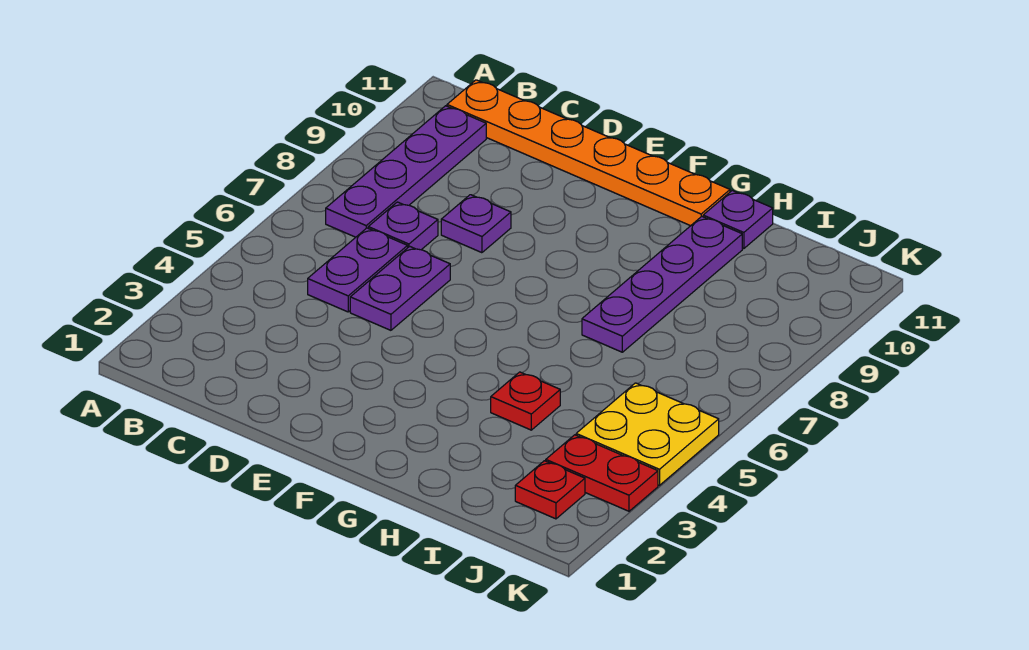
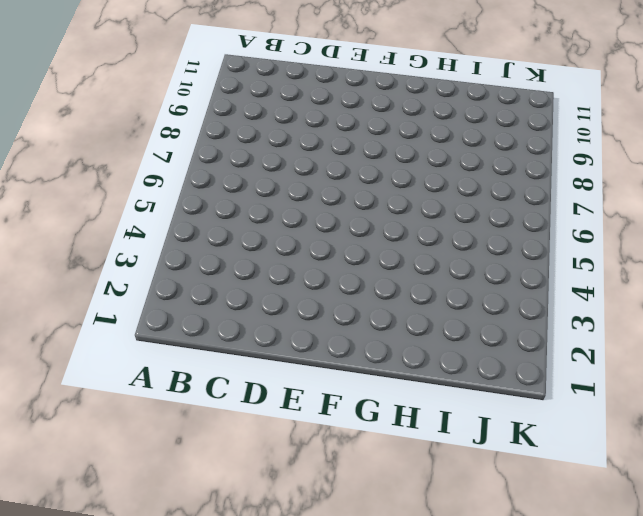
none -> purple 1x4 plate [326,106,486,237]
none -> orange 1x6 plate [447,80,730,226]
none -> purple 1x2 plate [308,228,408,312]

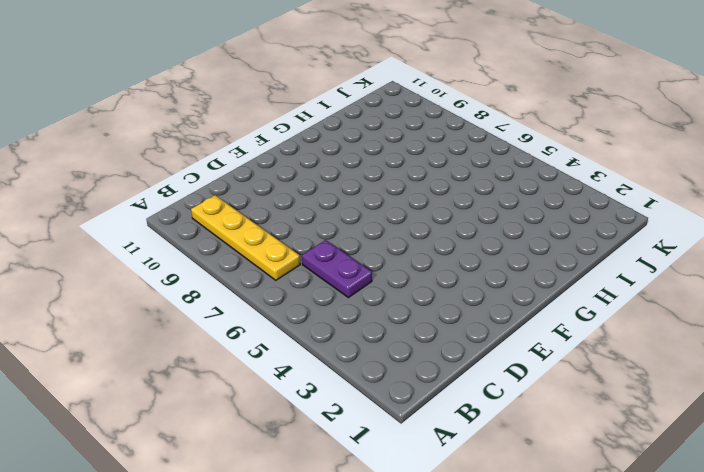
yellow 1x4 plate [191,195,300,280] -> purple 1x4 plate [326,106,486,237]
none -> orange 1x6 plate [447,80,730,226]
none -> purple 1x1 plate [368,202,438,250]
none -> purple 1x2 plate [350,246,450,330]

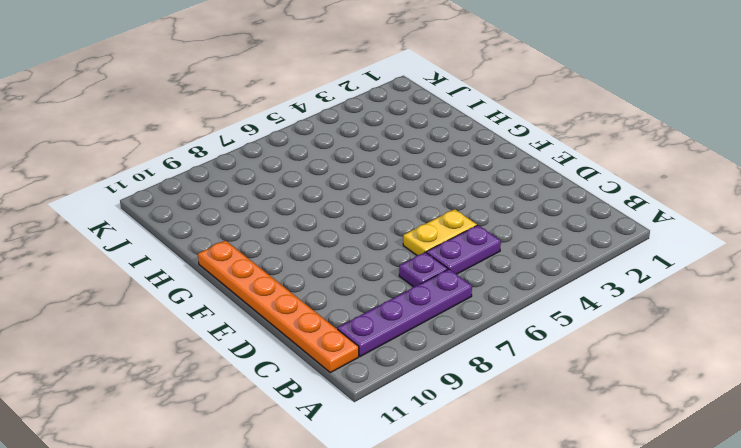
yellow 1x2 plate [403,209,477,255] -> purple 1x2 plate [350,246,450,330]
none -> purple 1x1 plate [441,195,511,253]
none -> red 1x1 plate [491,372,560,430]
none -> purple 1x4 plate [582,217,742,352]

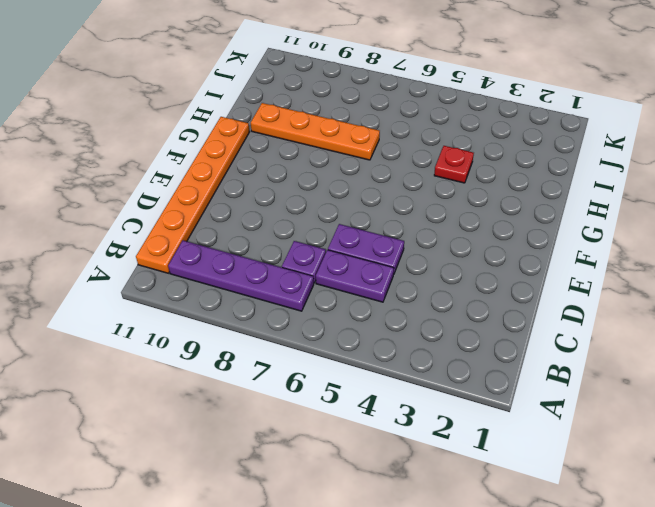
orange 1x4 plate [251,103,380,160] -> purple 1x4 plate [582,217,742,352]
none -> purple 1x1 plate [441,195,511,253]
none -> purple 1x1 plate [703,191,773,249]
none -> red 1x1 plate [515,461,585,519]

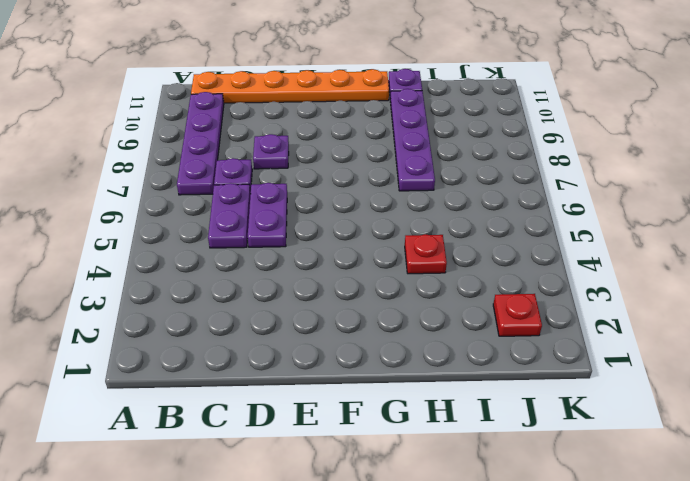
none -> red 1x2 plate [546,435,658,511]
none -> yellow 2x2 plate [576,383,719,485]

